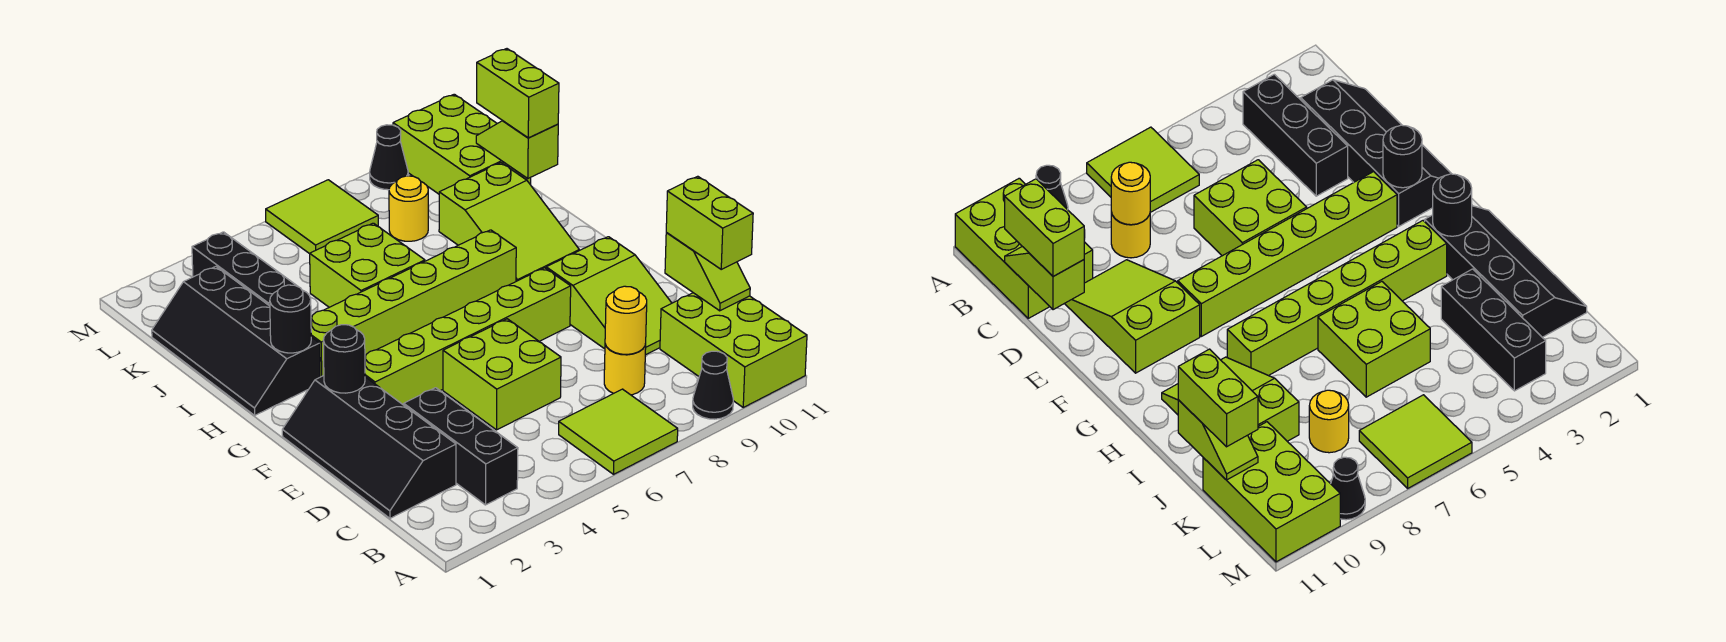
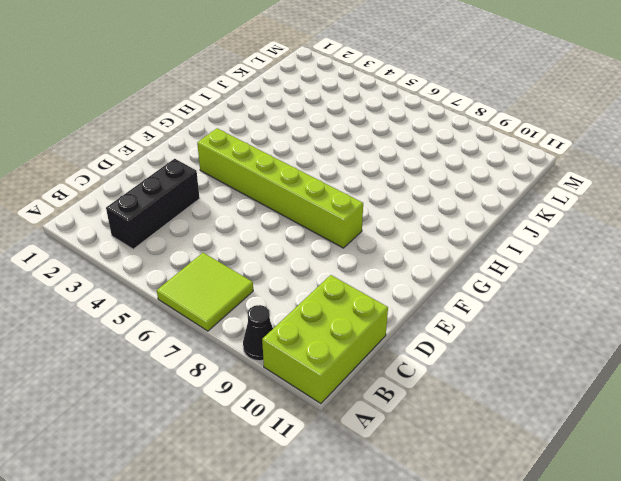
none -> black 2x4 slope [282,376,456,518]
none -> yellow 1x1 round brick [604,344,646,395]
none -> lime 2x2 brick [443,319,561,430]

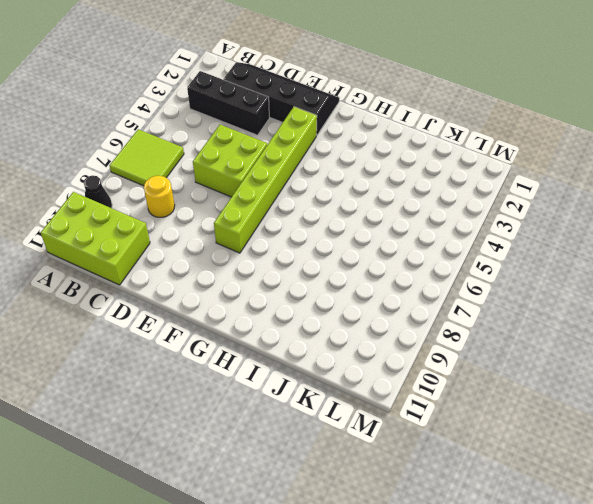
none -> lime 2x3 slope [546,237,672,355]
none -> black 2x4 slope [152,267,320,415]
none -> lime 1x6 brick [311,230,516,377]

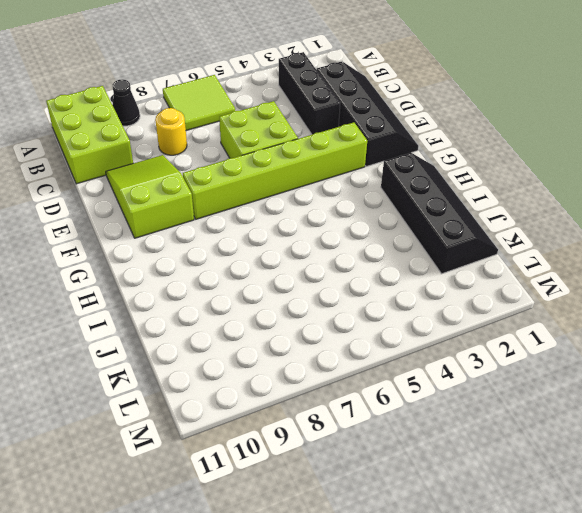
none -> lime 1x6 brick [311,230,516,377]
none -> lime 2x3 slope [439,163,579,281]
none -> lime 2x2 brick [310,223,425,307]

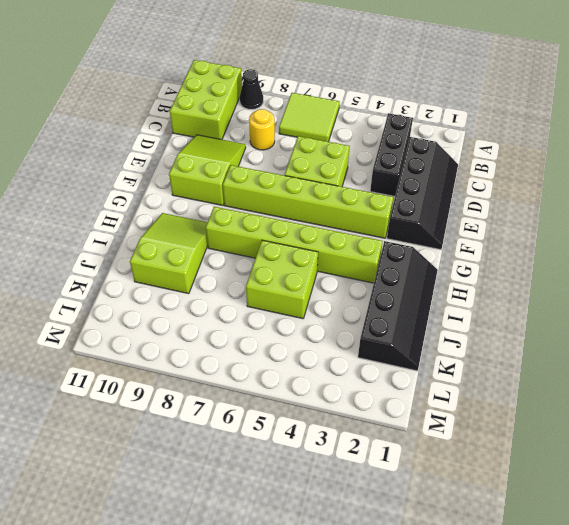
none -> black 1x3 brick [192,232,298,306]
none -> yellow 1x1 round brick [389,176,428,241]
none -> lime 2x3 brick [393,94,531,194]

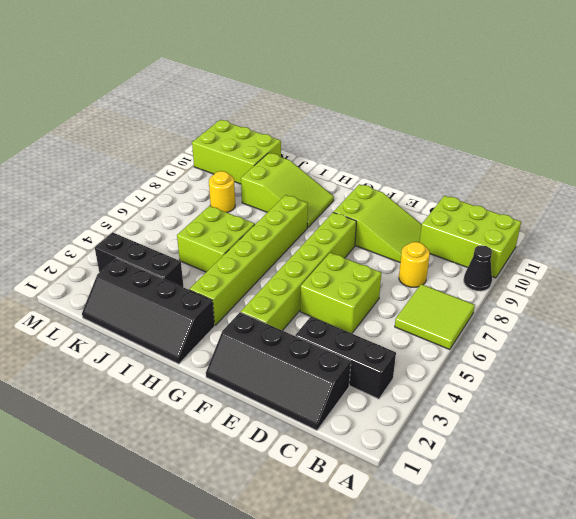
none -> lime 2x2 tile [266,180,378,254]
none -> black 1x1 cone [370,125,408,190]
none -> yellow 1x1 round brick [605,286,647,354]

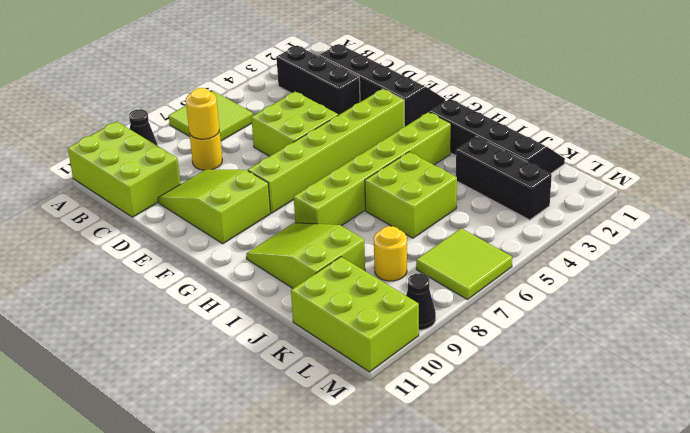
none -> lime 1x2 slope [665,233,750,311]
none -> black 1x1 round brick [323,325,365,393]
none -> black 1x1 round brick [270,285,311,353]

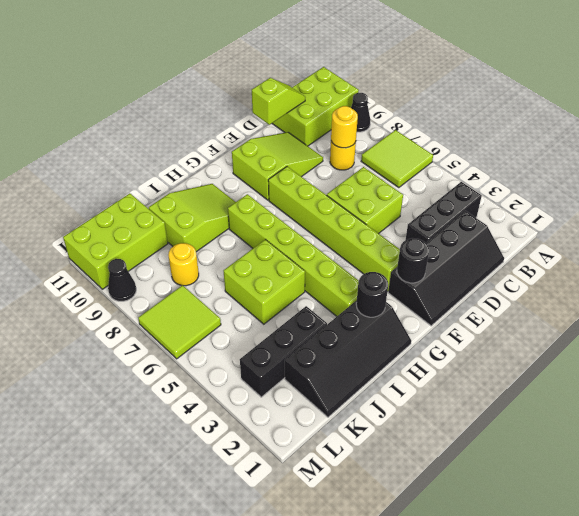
none -> lime 1x2 slope [476,121,558,178]
none -> lime 1x2 brick [666,176,753,269]
none -> lime 1x2 brick [477,49,559,138]

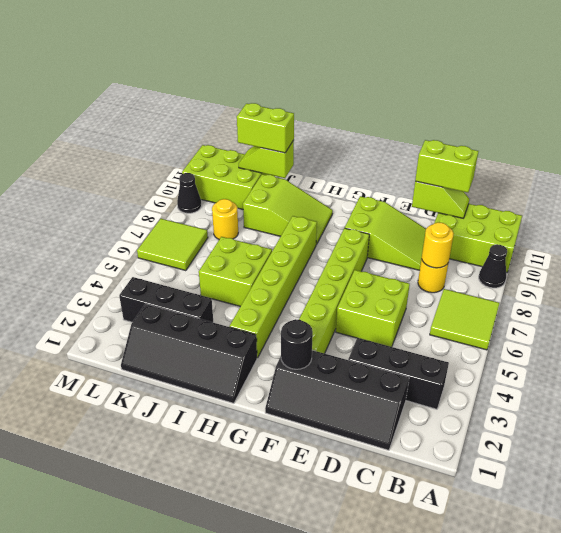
none -> black 1x1 round brick [270,285,311,353]

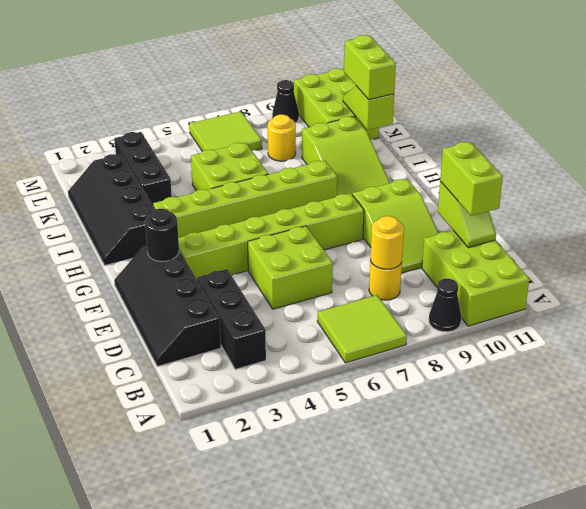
none -> black 1x1 round brick [270,285,311,353]

